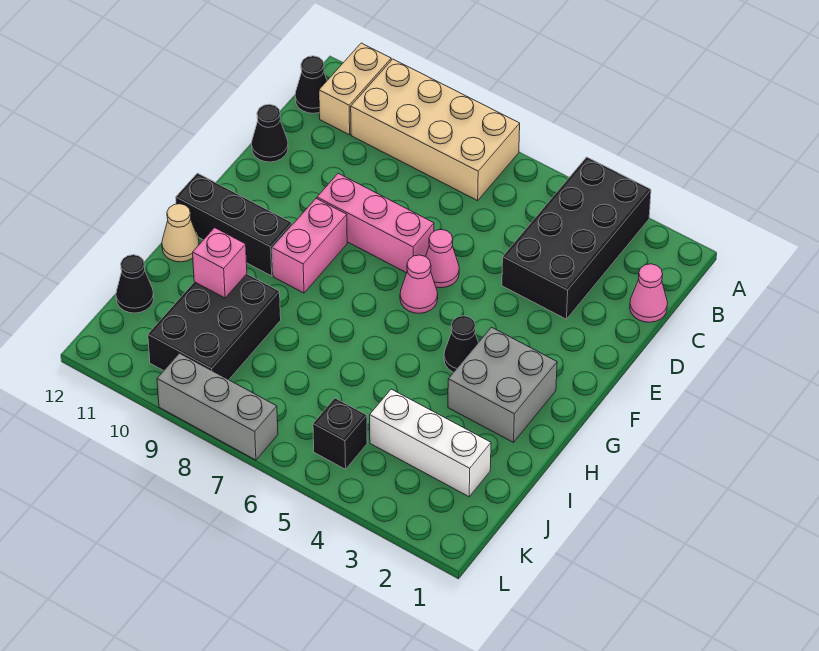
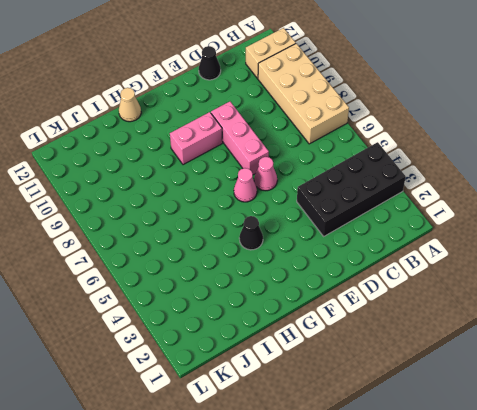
none -> black 1x1 cone [295,56,327,113]
none -> pink 1x1 cone [630,264,667,322]
none -> grey 2x2 brick [448,327,557,442]

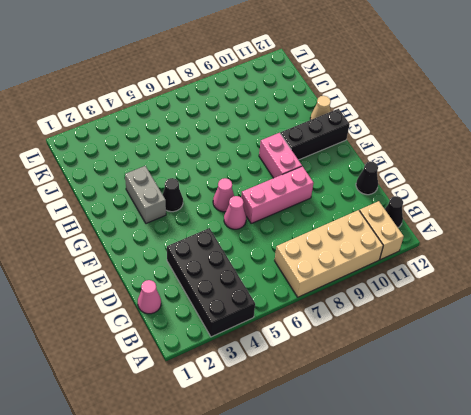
grey 1x2 brick [125,166,166,223] -> grey 2x2 brick [448,327,557,442]
none -> black 2x3 brick [148,274,281,380]
none -> white 1x3 brick [370,389,491,497]
none -> black 1x1 cone [116,255,154,313]

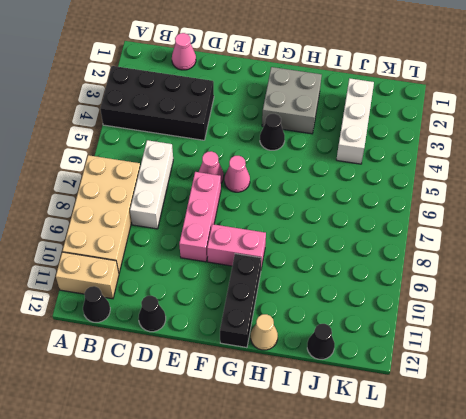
white 1x3 brick [130,140,173,229] -> none
none -> black 2x3 brick [148,274,281,380]
none -> black 1x1 brick [313,398,367,469]
none -> grey 1x3 brick [157,353,278,460]

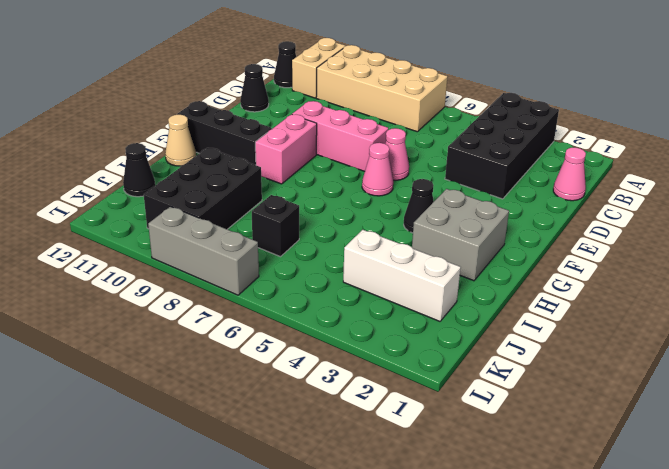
black 1x1 brick [252,195,299,257] -> black 1x1 brick moved to [313,398,367,469]
none -> pink 1x1 brick [193,228,247,298]

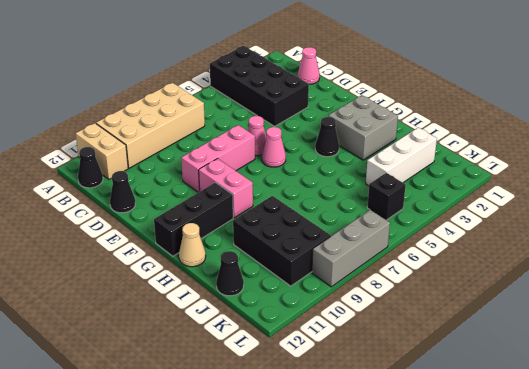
none -> pink 1x1 brick [193,228,247,298]

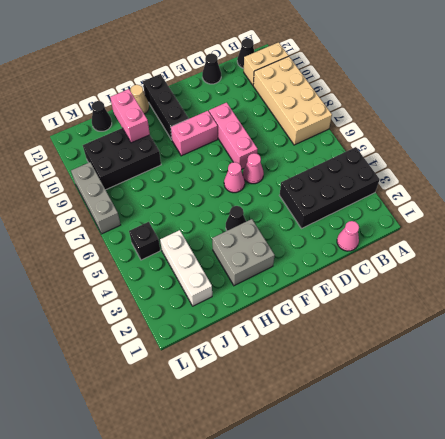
pink 1x2 brick [110,89,150,143] -> pink 1x1 brick [193,228,247,298]

